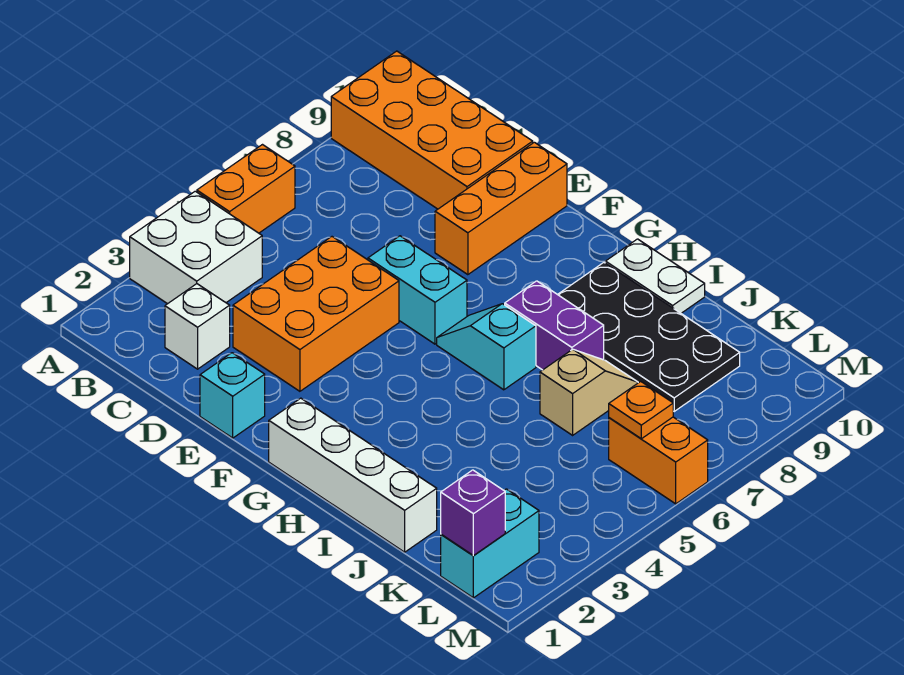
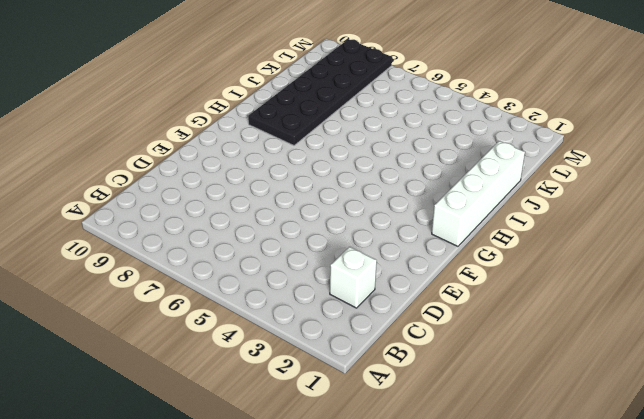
black 2x6 plate [248,39,392,145] -> black 2x4 plate [558,263,740,411]
none -> white 2x2 brick [130,191,262,304]
none -> orange 1x2 brick [197,145,295,233]
none -> orange 2x4 brick [331,51,533,209]

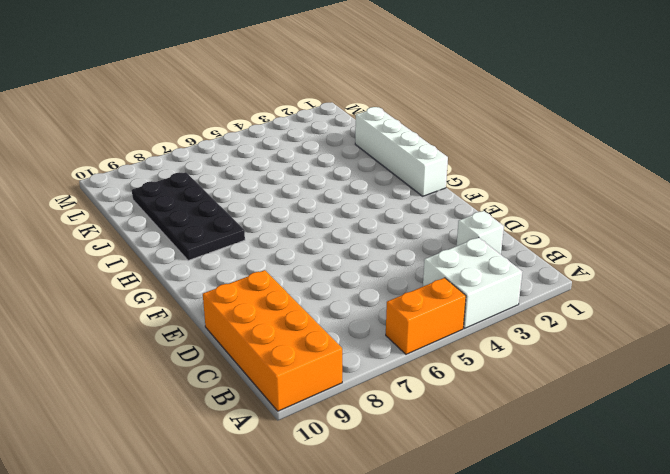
none -> orange 2x3 brick [233,237,399,391]
none -> cyan 1x1 brick [200,353,265,438]
none -> cyan 1x2 brick [368,236,467,344]

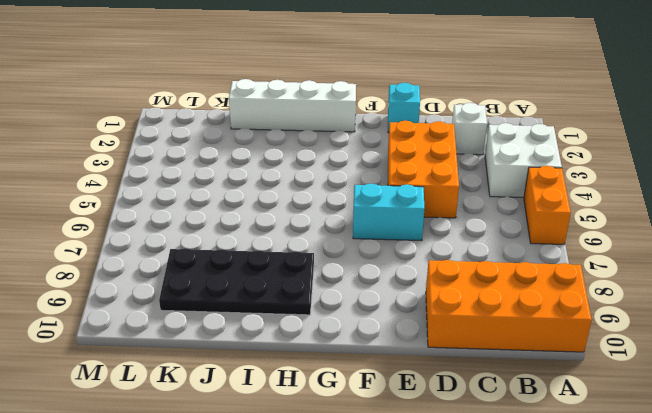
none -> orange 1x3 brick [435,142,567,275]
none -> cyan 1x2 slope [437,304,536,390]
none -> purple 1x2 brick [505,281,604,370]

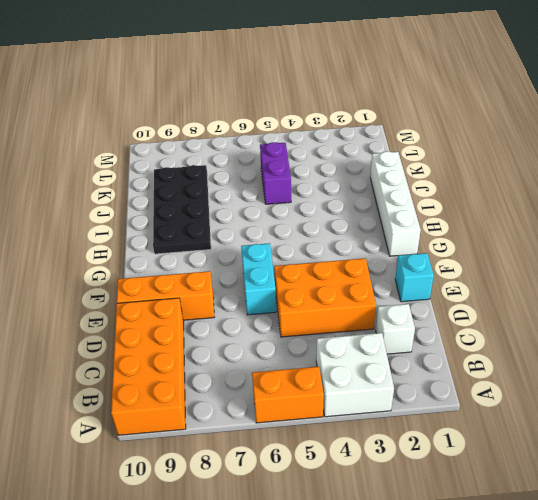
purple 1x2 brick [260,142,291,204] -> purple 1x2 brick moved to [505,281,604,370]
none -> cyan 1x2 slope [437,304,536,390]
none -> white 1x2 plate [605,239,705,313]
none -> tan 1x2 slope [540,349,638,435]

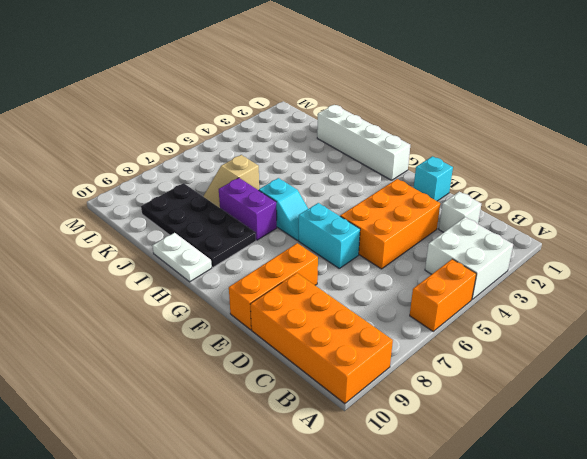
none -> cyan 1x2 brick [441,489,539,598]
none -> orange 1x2 brick [609,417,708,504]
none -> purple 1x1 brick [441,470,505,555]

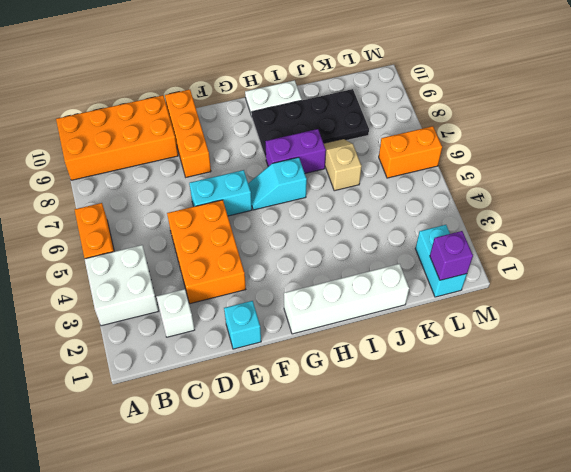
none -> orange 1x1 plate [609,381,673,439]

